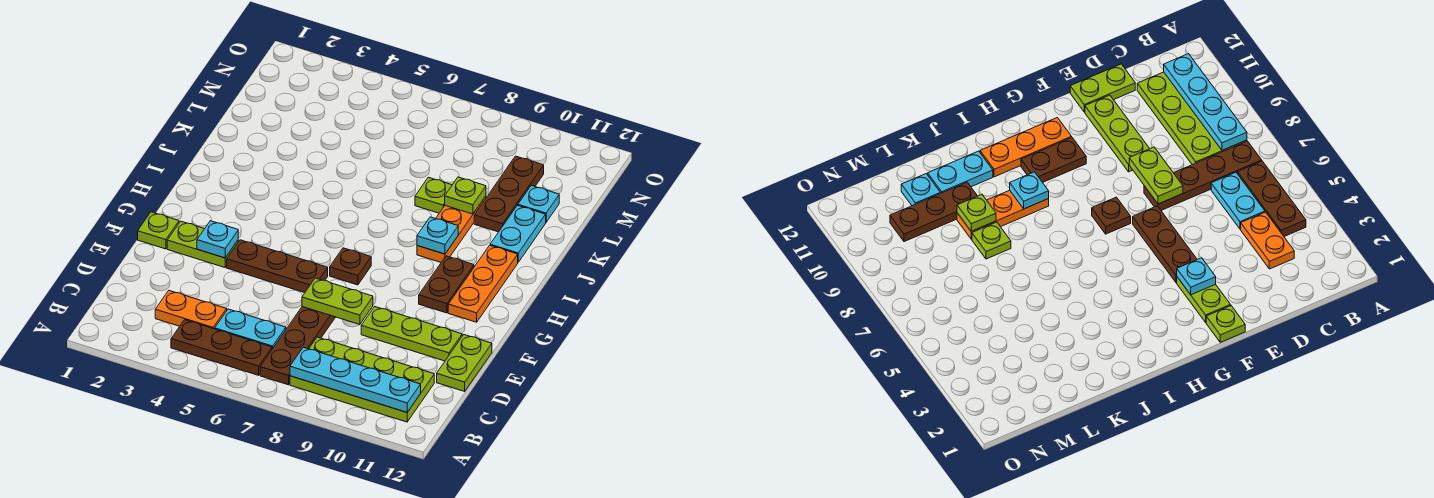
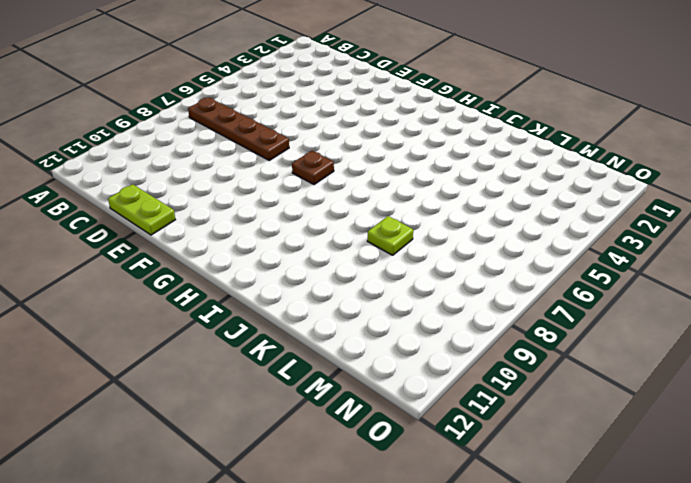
none -> brown 1x3 plate [171,320,272,375]
none -> lime 2x4 plate [290,337,434,422]
none -> orange 1x2 plate [155,291,227,329]

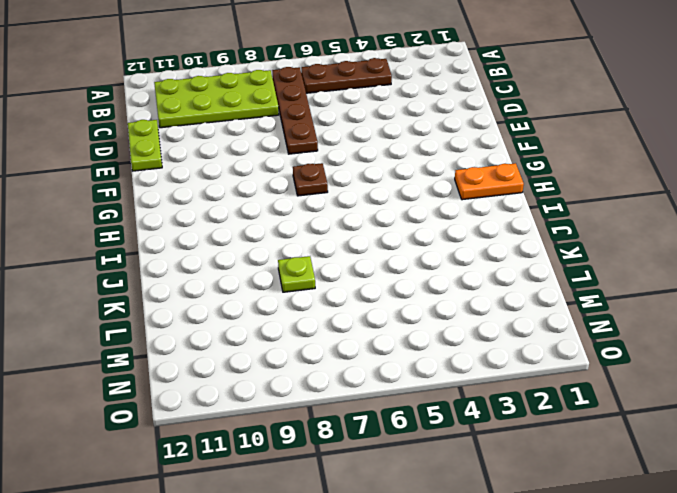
orange 1x2 plate [455,163,524,200] -> orange 1x2 plate moved to [155,291,227,329]
none -> cyan 1x2 plate [215,309,286,349]
none -> lime 1x3 plate [361,307,462,361]
none -> lime 1x1 plate [138,212,179,249]

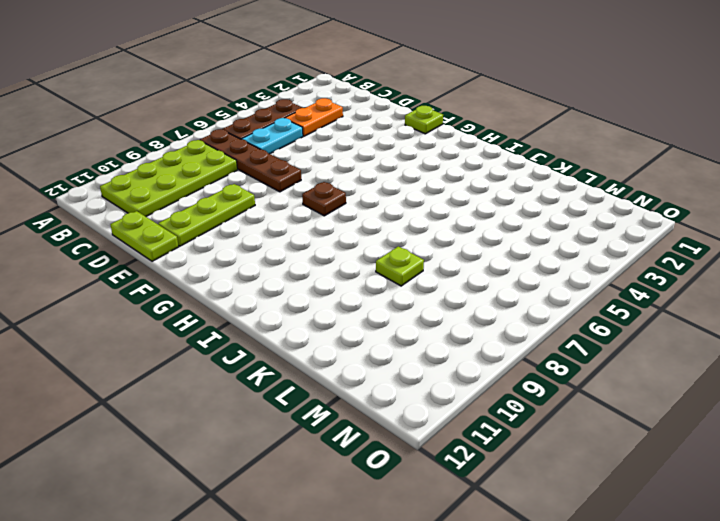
none -> lime 1x2 plate [167,221,238,267]
none -> brown 1x3 plate [227,240,328,293]
none -> brown 1x2 plate [419,256,474,313]

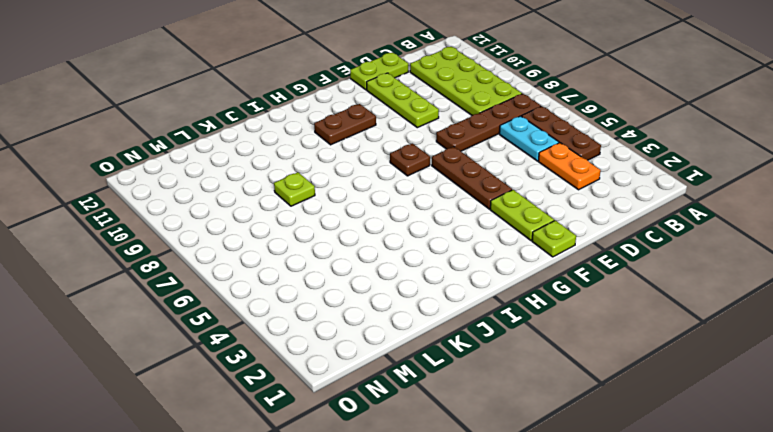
none -> orange 1x3 plate [448,245,518,322]
none -> orange 1x3 plate [417,196,486,262]
none -> cyan 1x2 plate [490,205,546,262]

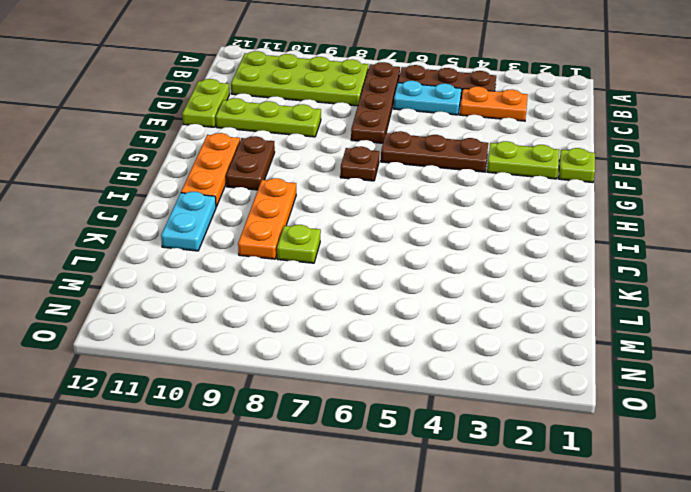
none -> brown 1x3 plate [474,156,544,232]
none -> cyan 1x1 plate [518,185,559,222]
none -> cyan 1x4 plate [290,347,421,412]

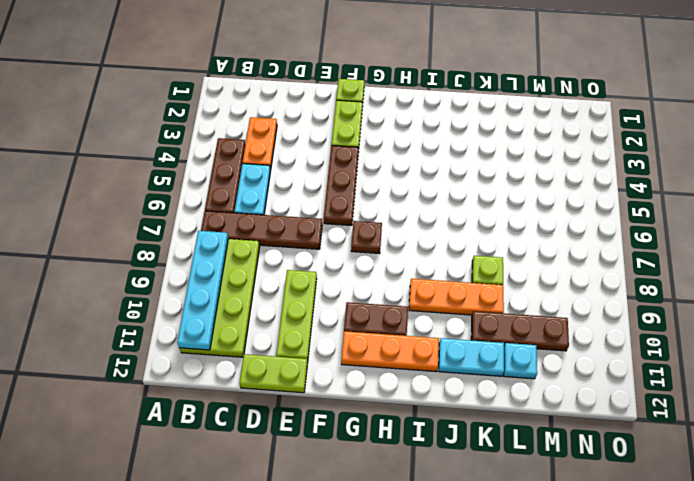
none -> lime 1x2 plate [302,278,373,325]
none -> cyan 1x1 plate [197,221,238,258]
none -> cyan 1x1 plate [417,217,458,254]

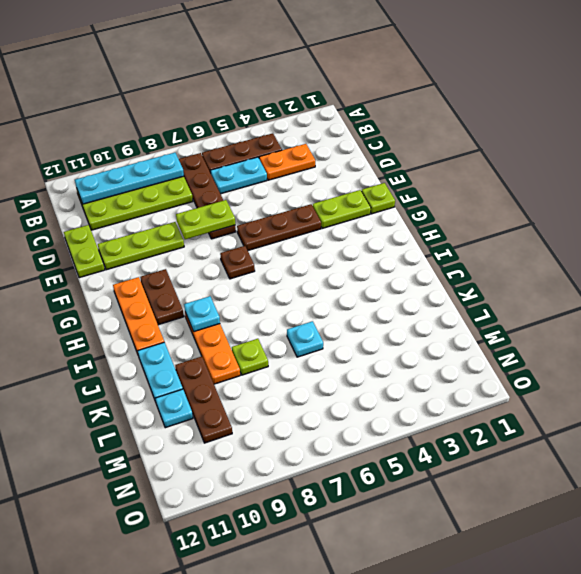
cyan 1x1 plate [287,321,323,357] -> cyan 1x1 plate moved to [197,221,238,258]
none -> lime 1x1 plate [445,177,486,214]

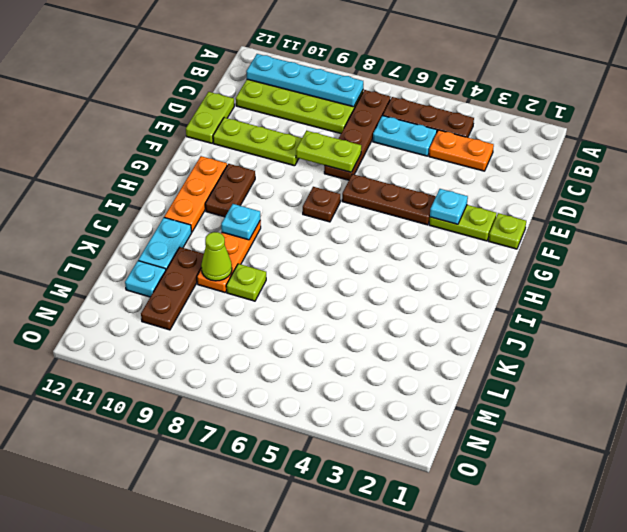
lime 1x1 cone [201,232,232,281] -> lime 1x1 plate [445,177,486,214]

